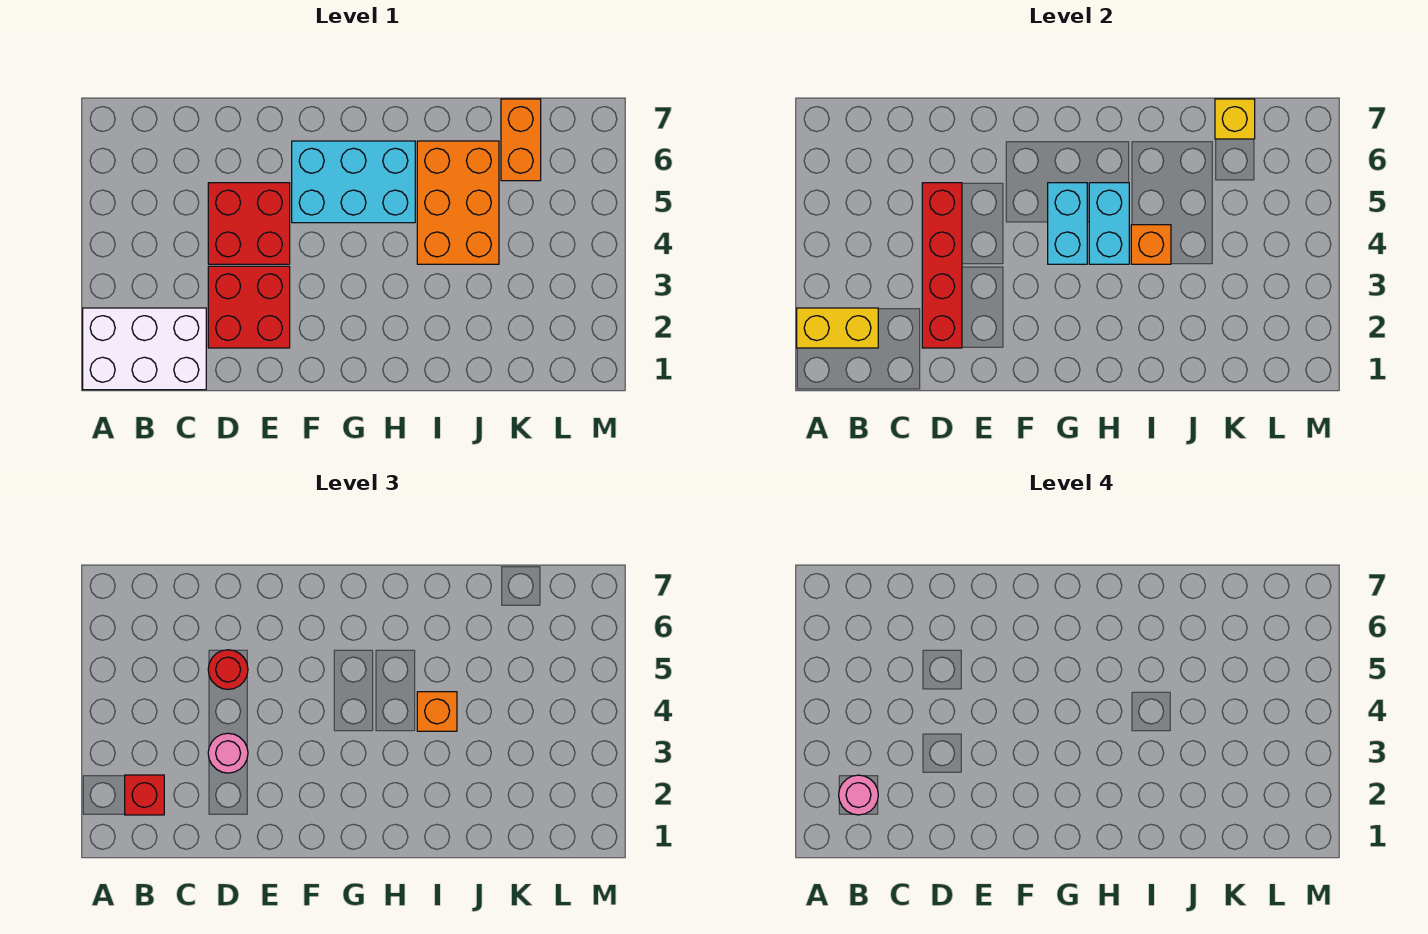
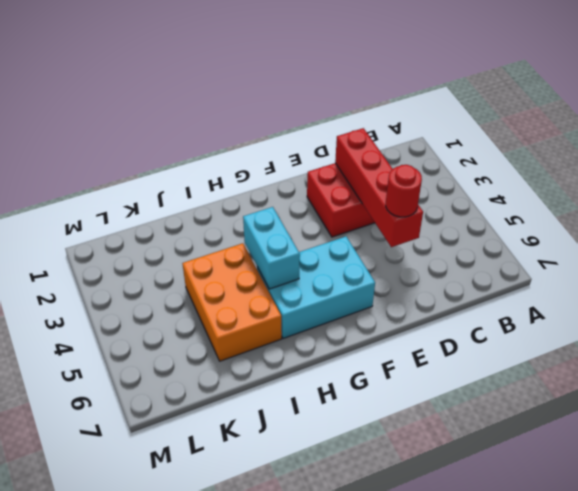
none -> white 2x3 brick [83,308,206,390]
none -> red 2x2 brick [208,183,290,264]
none -> orange 1x2 brick [501,99,541,181]

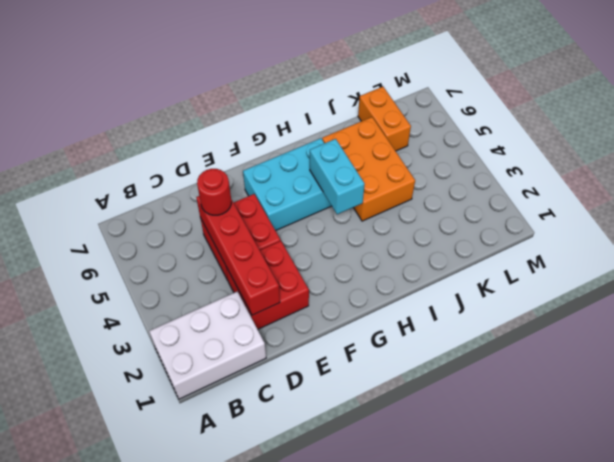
none -> yellow 1x2 brick [797,308,878,348]
none -> cyan 1x2 brick [1048,183,1087,264]
none -> orange 1x1 brick [1131,225,1171,264]

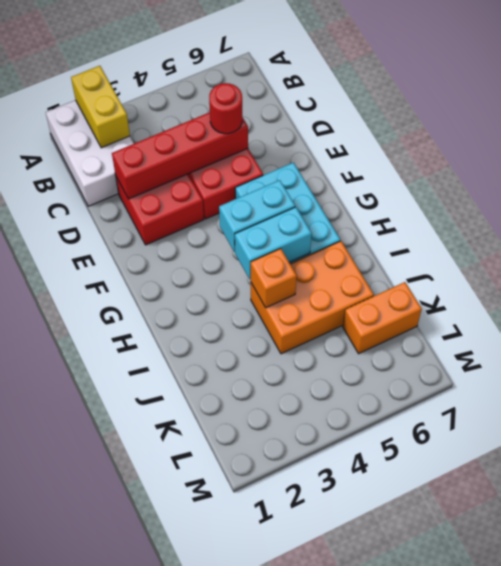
none -> yellow 1x1 brick [1215,99,1255,139]
none -> red 1x1 brick [125,775,164,815]
none -> pink 1x1 round brick [208,733,248,773]

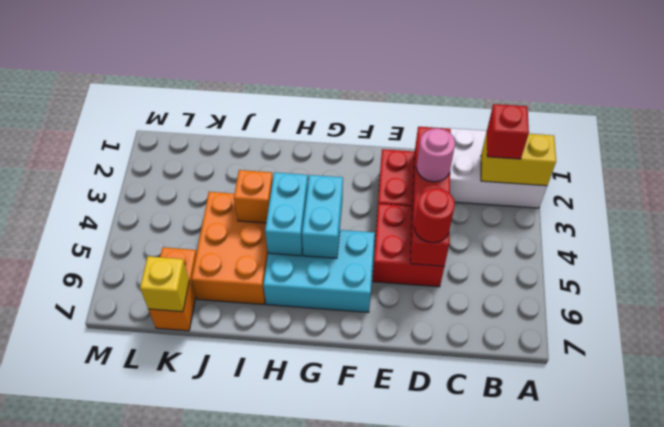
none -> orange 1x1 brick [417,692,457,731]
none -> pink 1x1 round brick [839,775,878,815]

